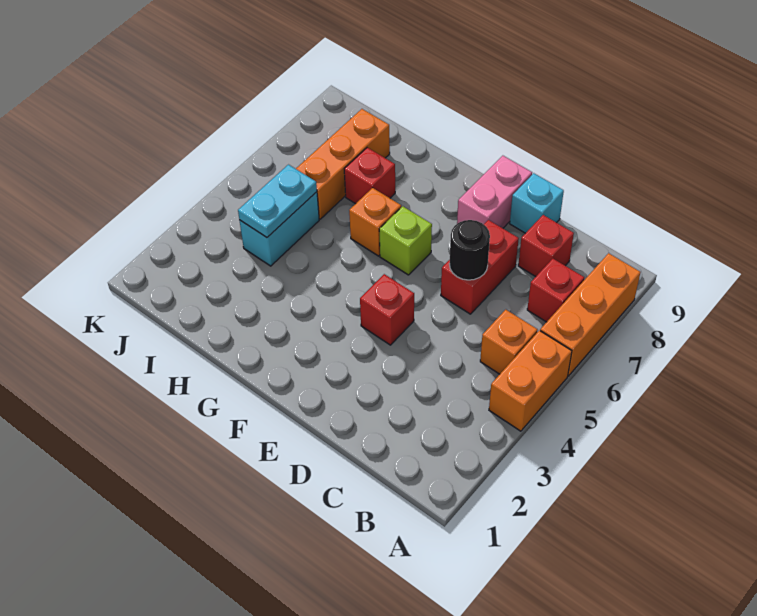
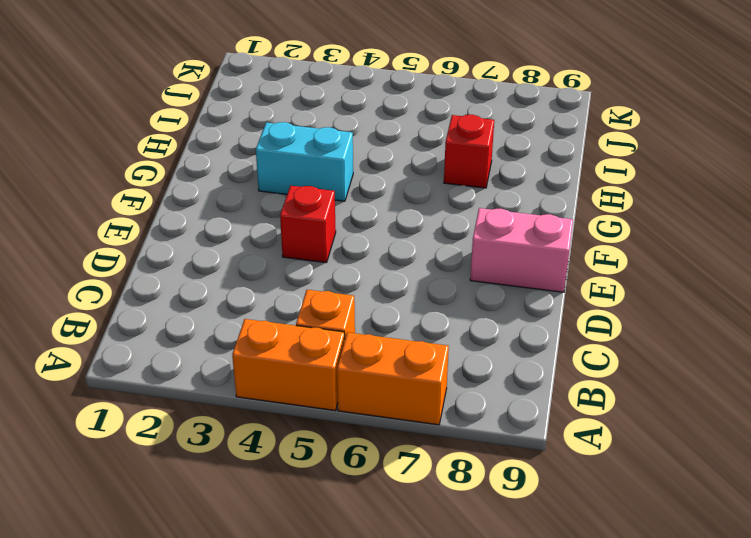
orange 1x2 brick [337,332,449,425] -> orange 1x3 brick [540,253,640,376]
cyan 1x2 brick [256,122,353,201] -> cyan 1x2 brick moved to [239,192,319,266]
none -> red 1x1 brick [527,259,584,322]
none -> red 1x1 brick [518,215,574,277]
none -> red 1x2 brick [441,220,519,314]

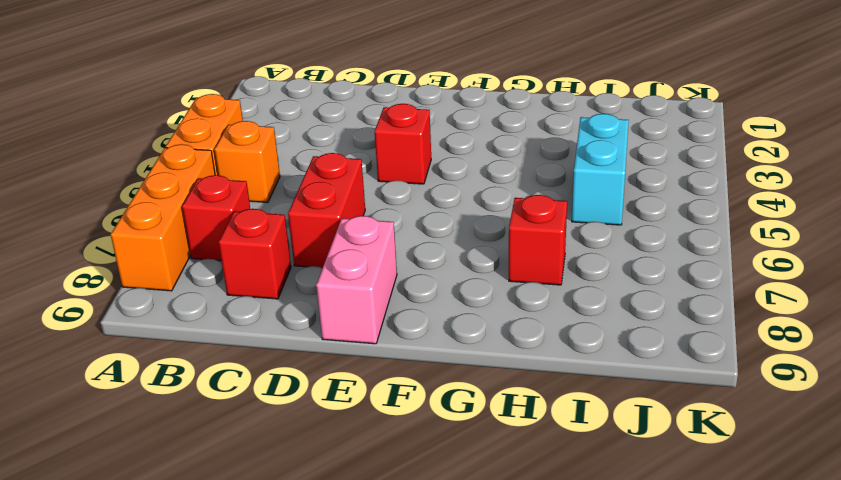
none -> cyan 1x1 brick [510,173,564,233]
none -> lime 1x1 brick [379,206,432,275]
none -> orange 1x1 brick [349,188,401,256]

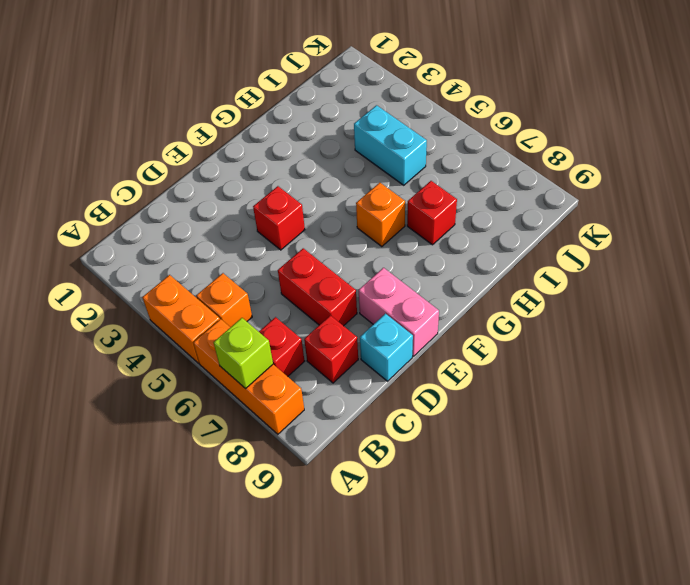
lime 1x1 brick [214,318,273,389] -> lime 1x1 brick moved to [379,206,432,275]
none -> orange 1x3 brick [296,109,390,219]
none -> black 1x1 round brick [450,220,490,280]
none -> cyan 1x2 plate [238,165,317,237]

